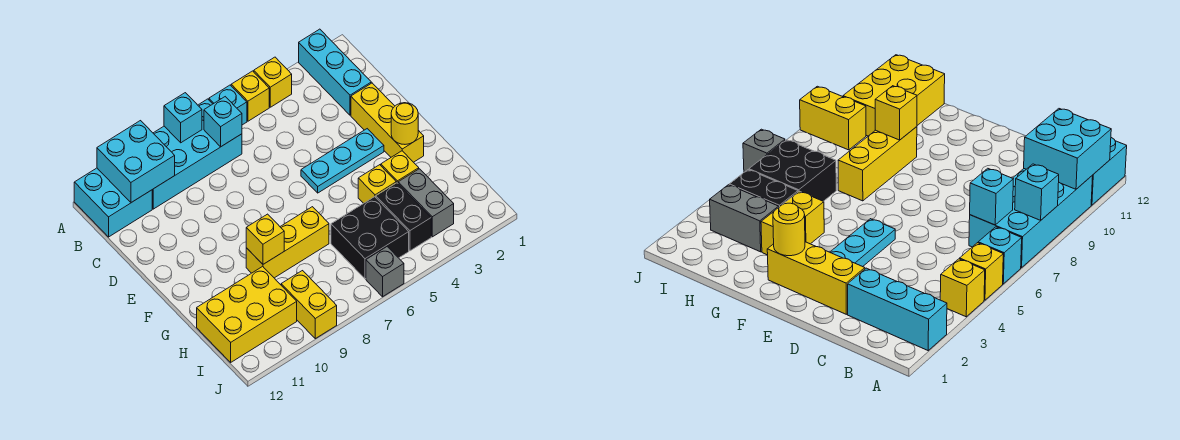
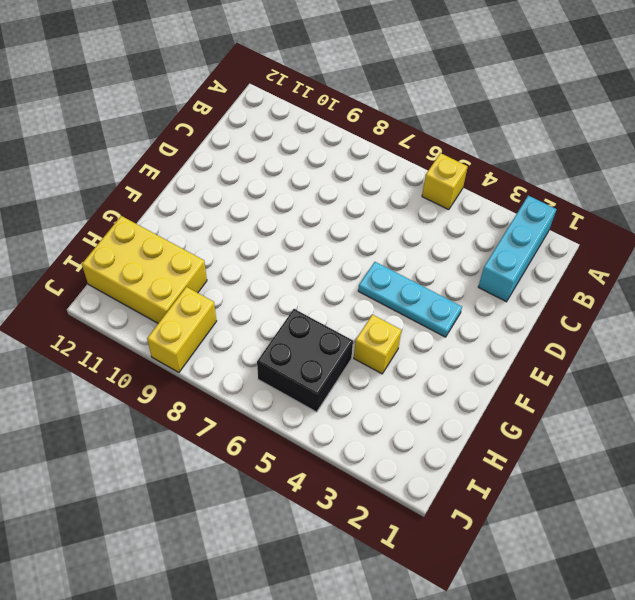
none -> yellow 1x1 brick [254,57,292,107]
none -> cyan 1x1 brick [209,85,247,125]
none -> cyan 2x4 brick [152,99,242,209]

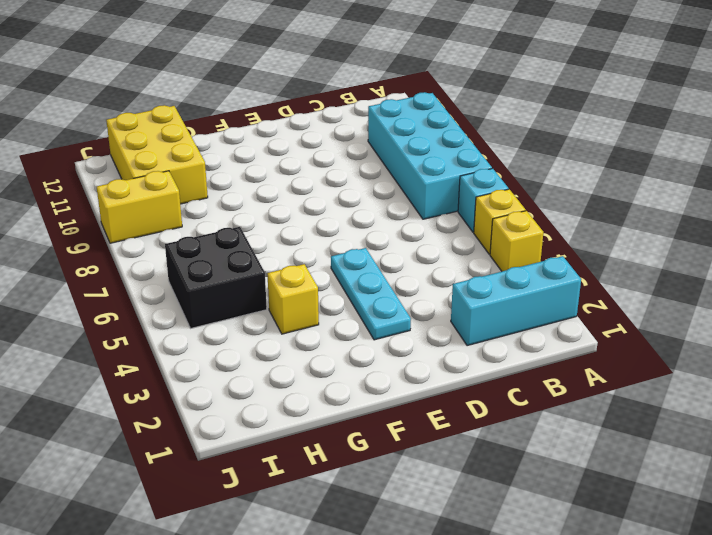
none -> cyan 2x2 brick [74,168,152,237]
none -> yellow 1x3 brick [351,83,424,162]
none -> yellow 1x1 brick [381,151,419,183]

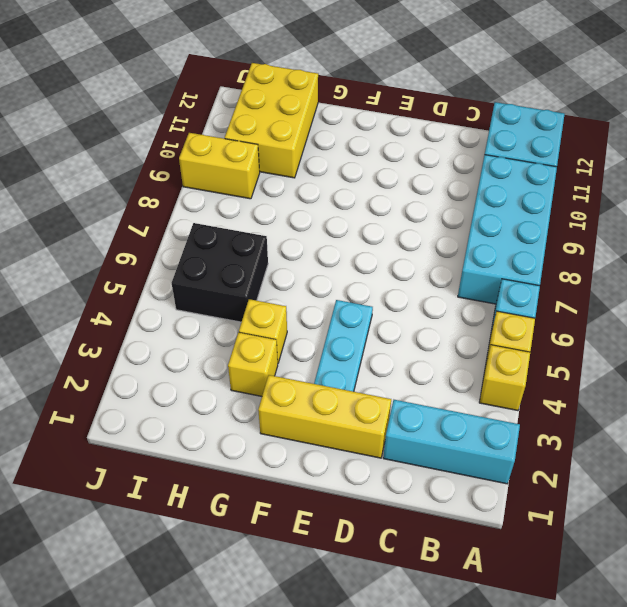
none -> yellow 1x3 brick [246,207,329,278]
none -> grey 1x2 brick [398,169,454,237]
none -> black 1x2 brick [376,183,431,251]

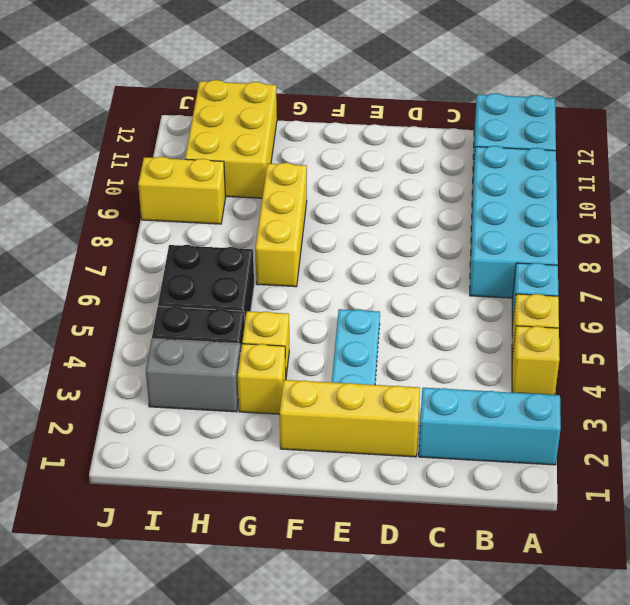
none -> grey 1x1 brick [366,247,404,297]
none -> cyan 1x1 brick [164,93,202,143]
none -> cyan 2x2 brick [97,121,175,203]

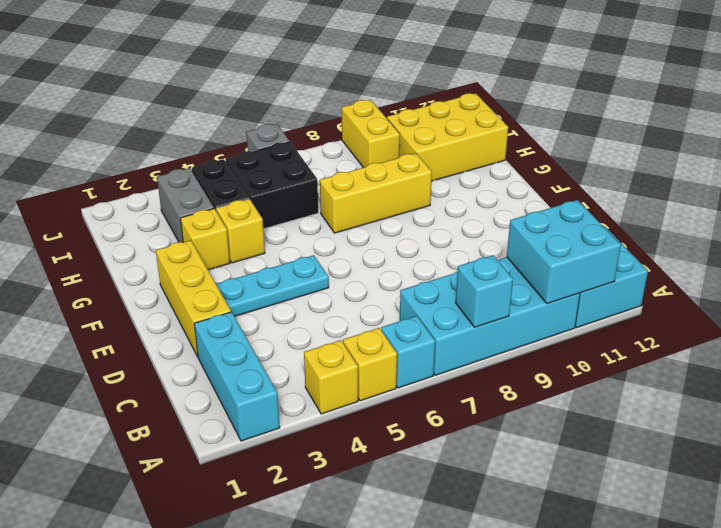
none -> cyan 1x1 brick [204,97,242,147]
none -> yellow 1x1 round brick [391,103,418,144]
none -> yellow 1x1 brick [246,214,284,264]

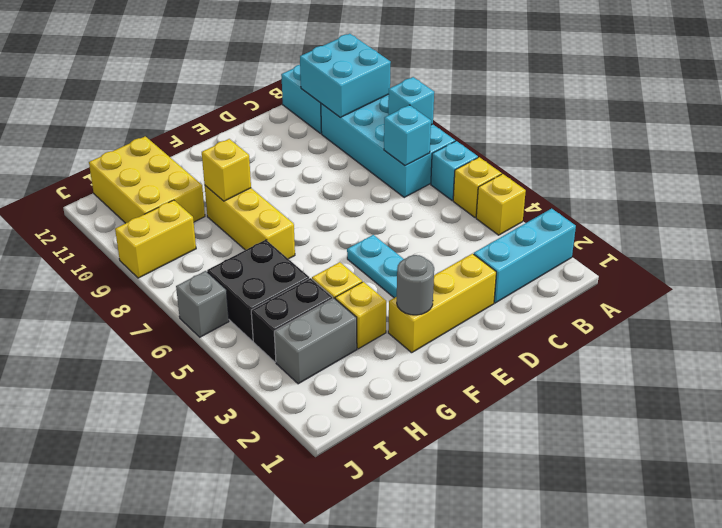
grey 1x1 round brick [397,255,434,315] -> yellow 1x1 round brick [391,103,418,144]

